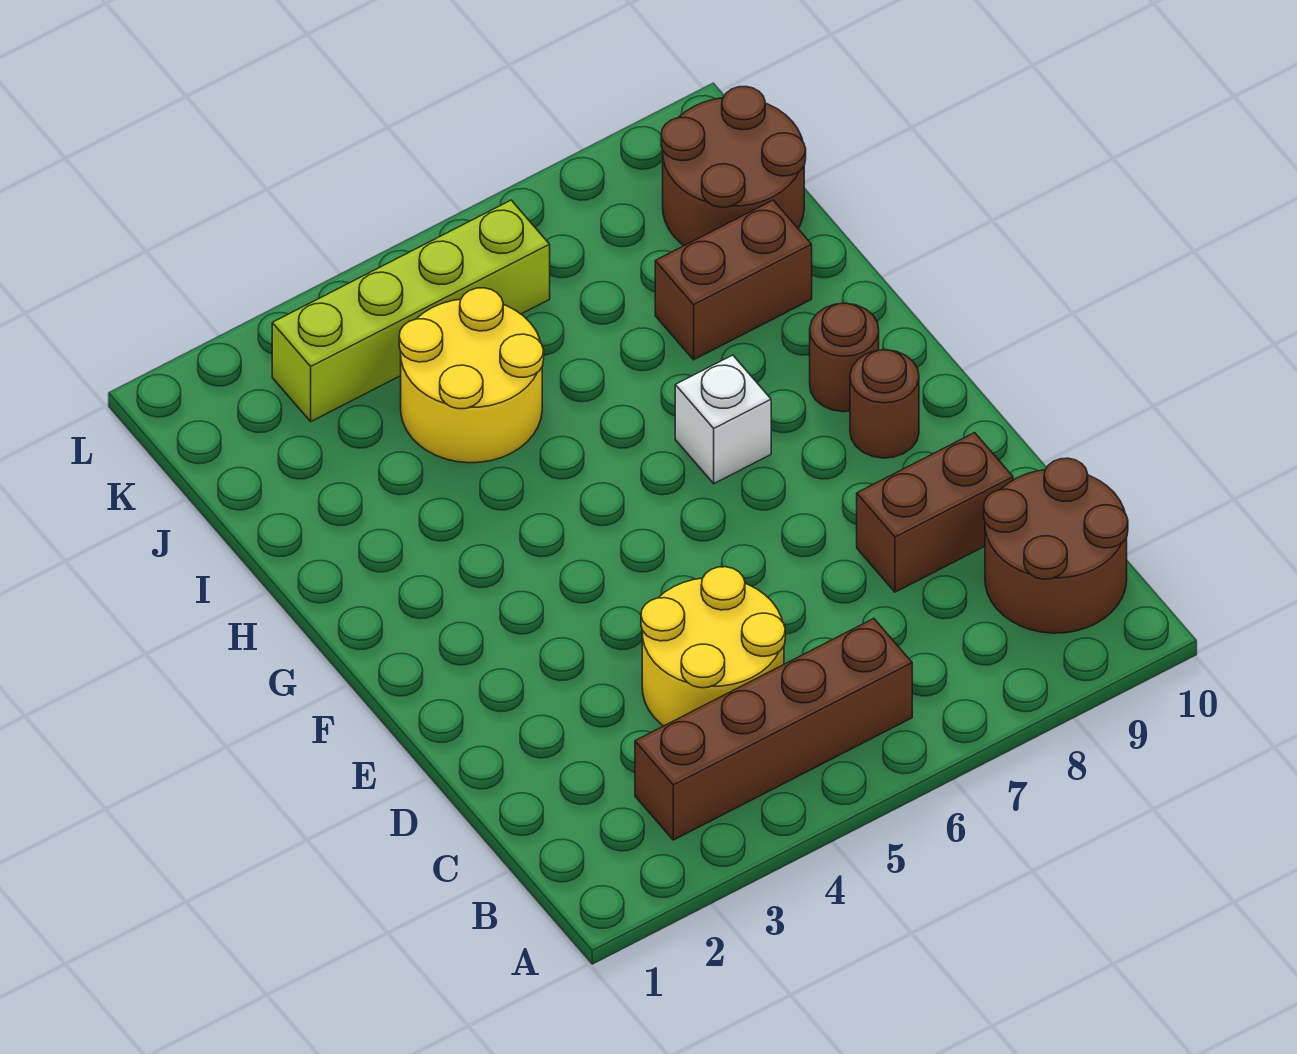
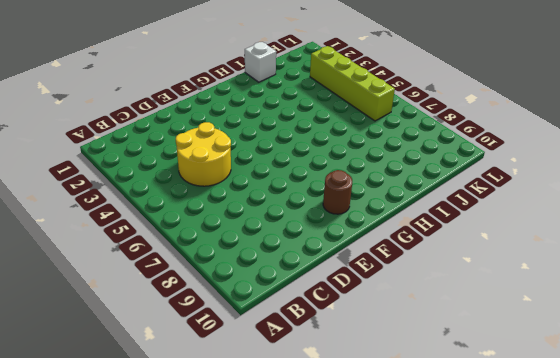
white 1x1 brick [245,42,276,82] -> white 1x1 brick moved to [675,355,771,484]
none -> brown 1x4 brick [635,619,912,840]
none -> brown 2x2 round brick [984,458,1128,633]

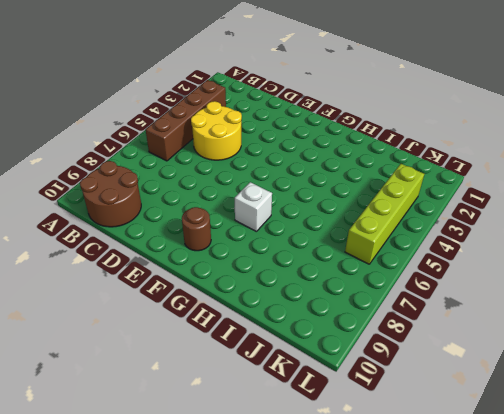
none -> brown 1x2 brick [857,433,1013,592]
none -> brown 1x1 round brick [810,303,879,412]

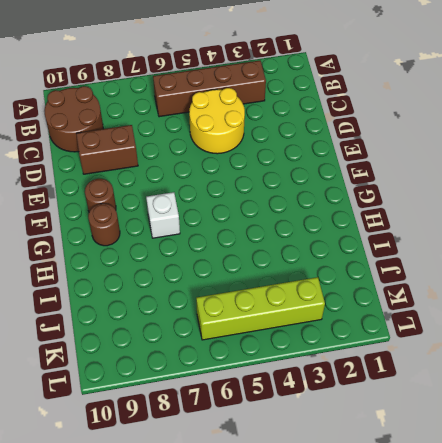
none -> yellow 2x2 round brick [399,288,544,463]
none -> brown 1x2 brick [655,200,812,360]

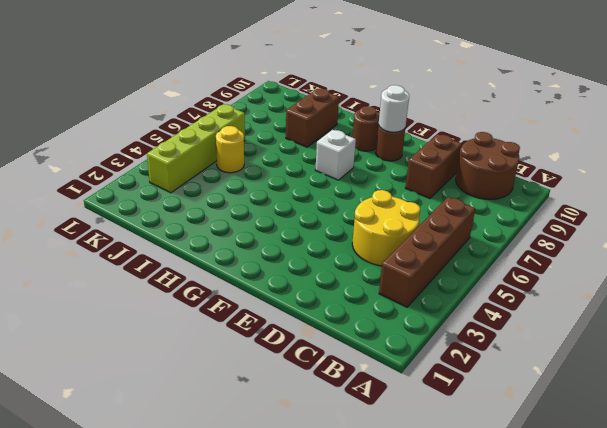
white 1x1 round brick [378,85,409,132] -> none
yellow 1x1 round brick [216,126,244,173] -> yellow 2x2 round brick [399,288,544,463]
none -> brown 2x2 round brick [661,86,806,246]

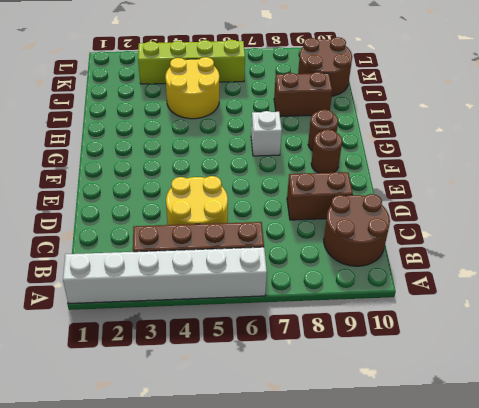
white 1x6 brick [63,247,267,303] -> none

